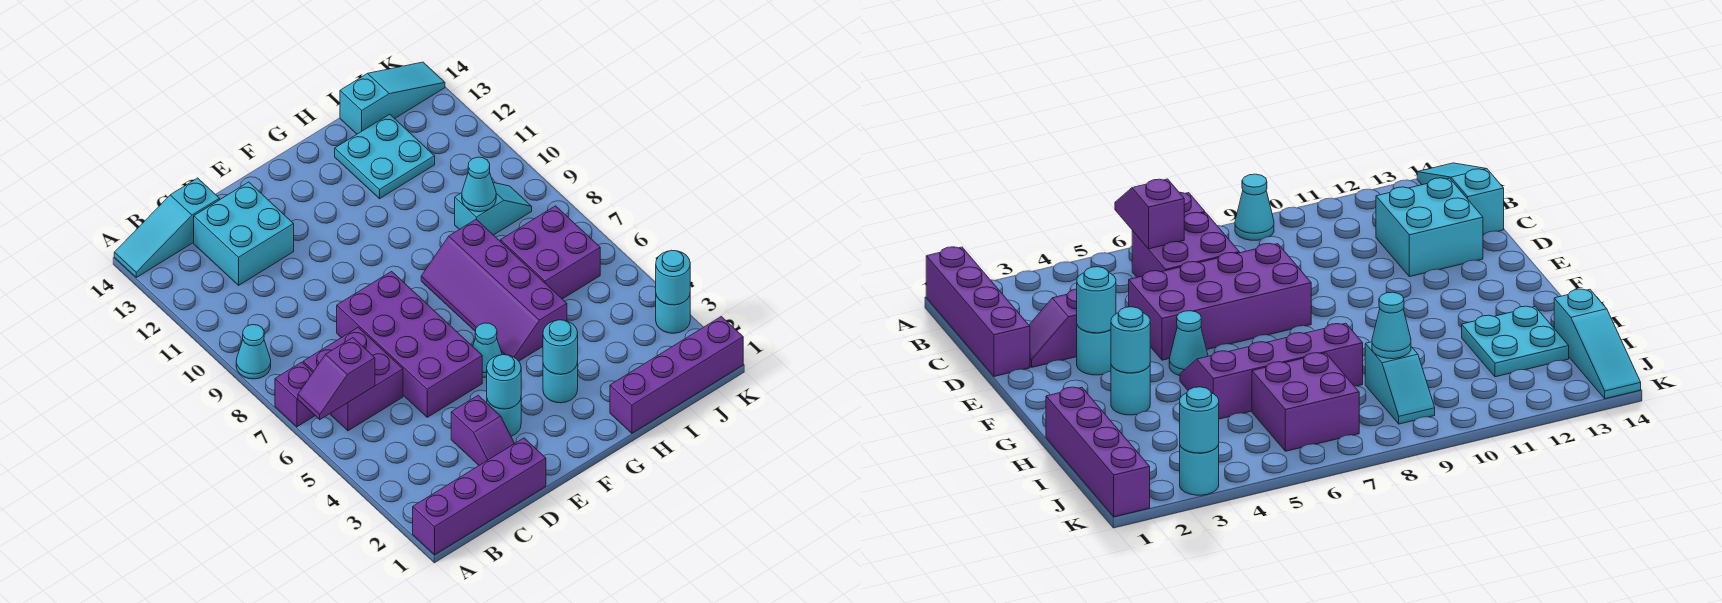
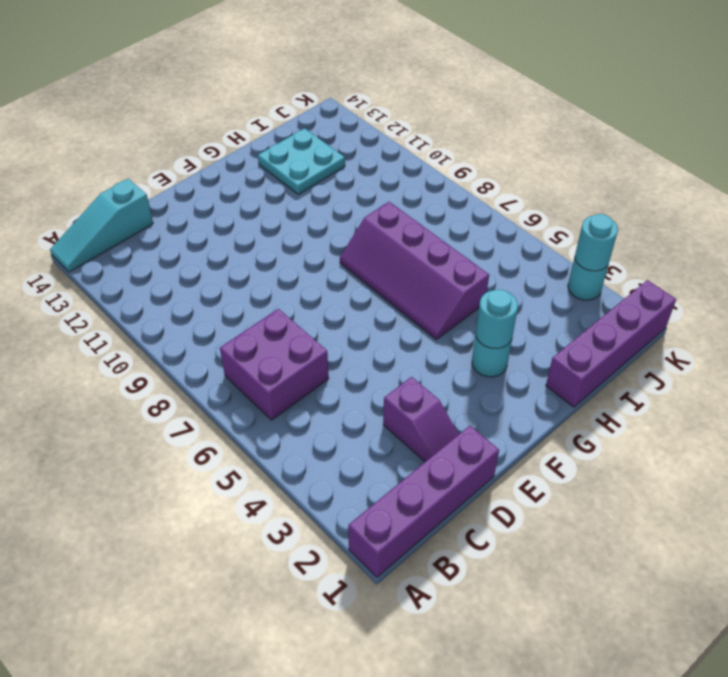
none -> purple 1x1 brick [275,362,315,427]
none -> cyan 1x1 cone [236,325,271,379]
none -> cyan 2x2 brick [194,182,294,285]

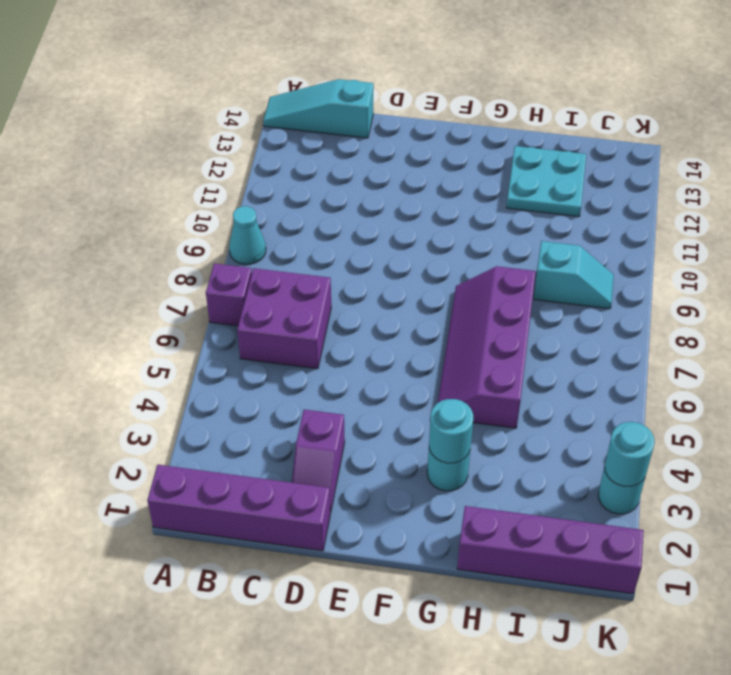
none -> cyan 2x2 brick [194,182,294,285]
none -> purple 2x4 brick [337,271,482,417]
none -> cyan 1x1 round brick [487,400,521,436]

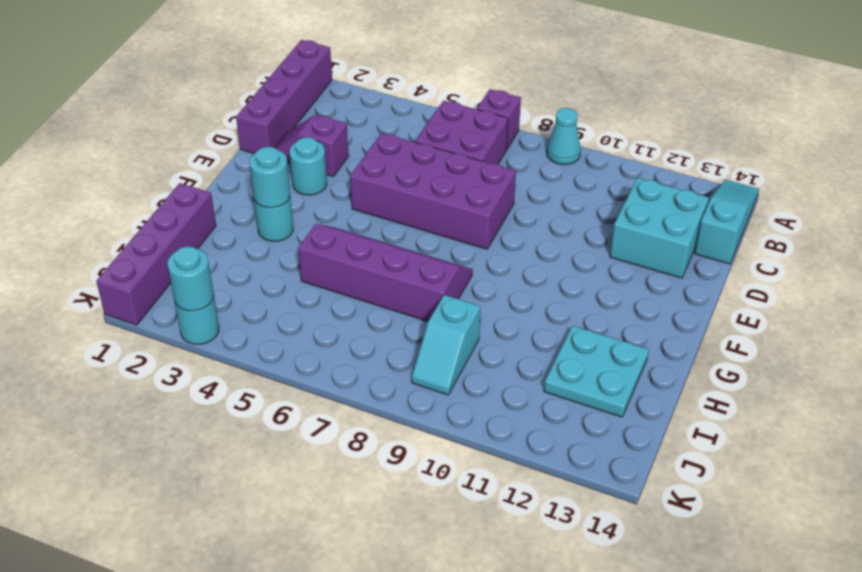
none -> cyan 1x1 cone [473,323,502,378]
none -> purple 2x2 brick [501,206,600,299]
none -> cyan 1x3 slope [340,62,445,134]

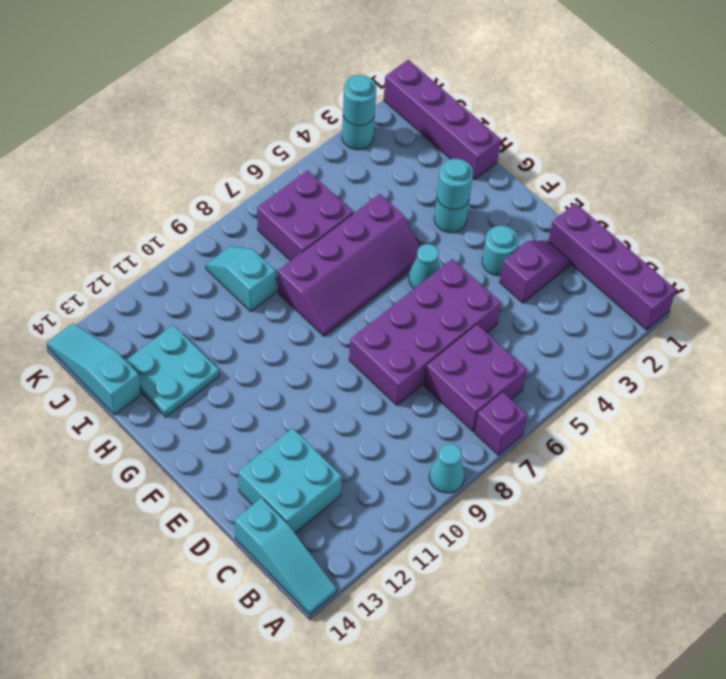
none -> purple 1x2 slope [298,338,375,420]
none -> cyan 1x1 round brick [487,355,521,409]
none -> cyan 1x1 cone [462,157,496,212]

